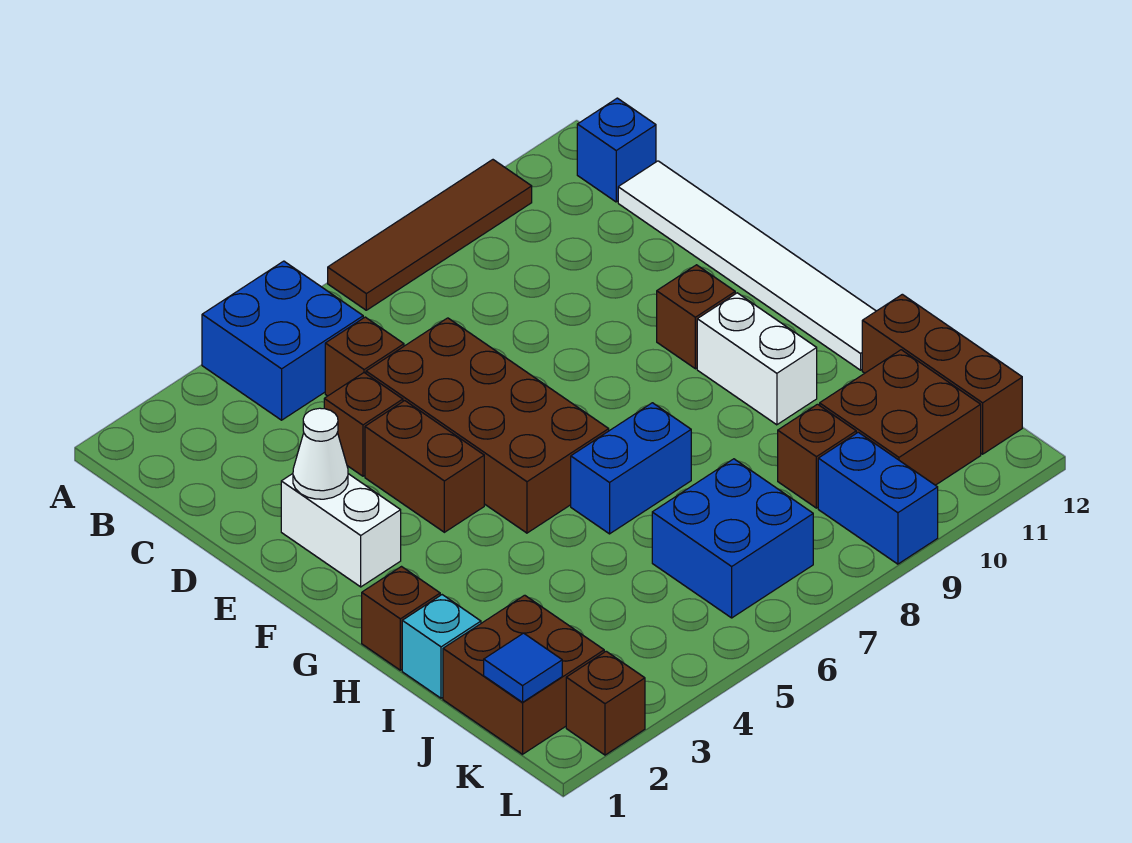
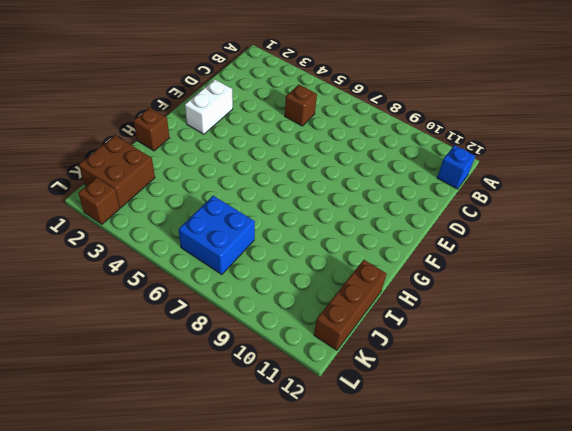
none -> blue 2x2 brick [202,261,363,420]
none -> brown 1x4 tile [328,160,532,310]
none -> white 1x6 tile [618,161,876,370]

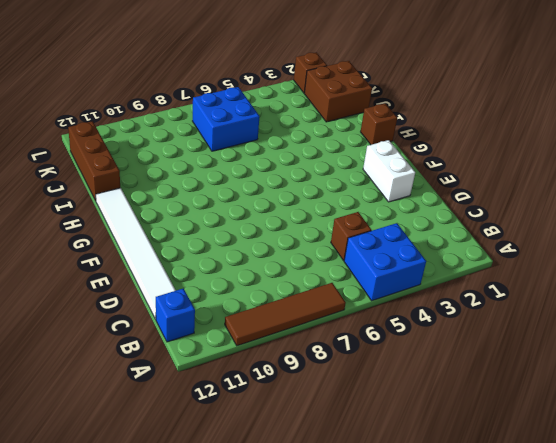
none -> brown 1x1 brick [324,373,403,476]
none -> brown 2x4 brick [366,318,609,533]
none -> brown 1x2 brick [365,401,484,532]

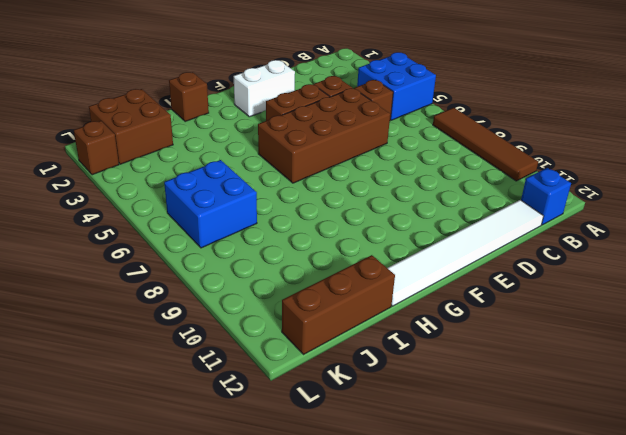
none -> brown 1x1 brick [657,265,735,369]
none -> white 1x2 brick [697,293,817,425]
none -> blue 1x2 brick [571,403,691,534]

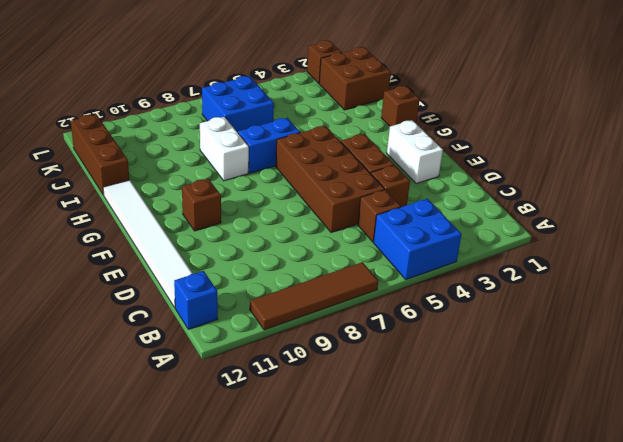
white 1x2 brick [200,117,249,181] -> white 1x2 brick moved to [697,293,817,425]
none -> cyan 1x1 brick [402,595,481,698]
none -> brown 1x1 brick [778,404,856,508]
none -> brown 2x2 brick [820,350,981,485]

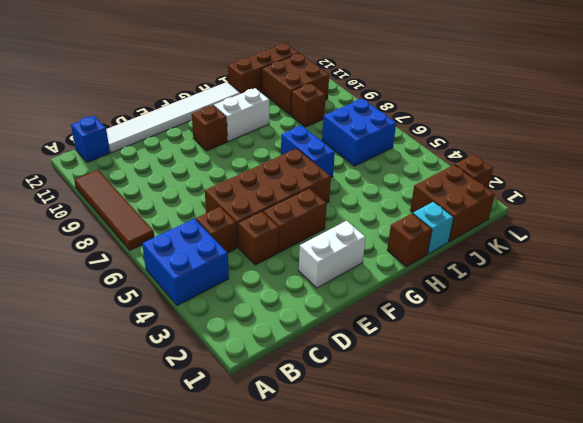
none -> blue 1x2 brick [818,432,938,564]
none -> white 1x1 cone [293,408,348,499]
none -> blue 1x1 tile [484,633,562,702]

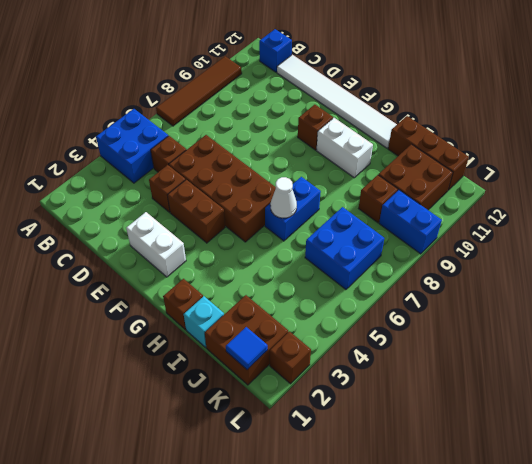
white 1x1 cone [270,177,297,218] -> white 1x1 cone moved to [293,408,348,499]

